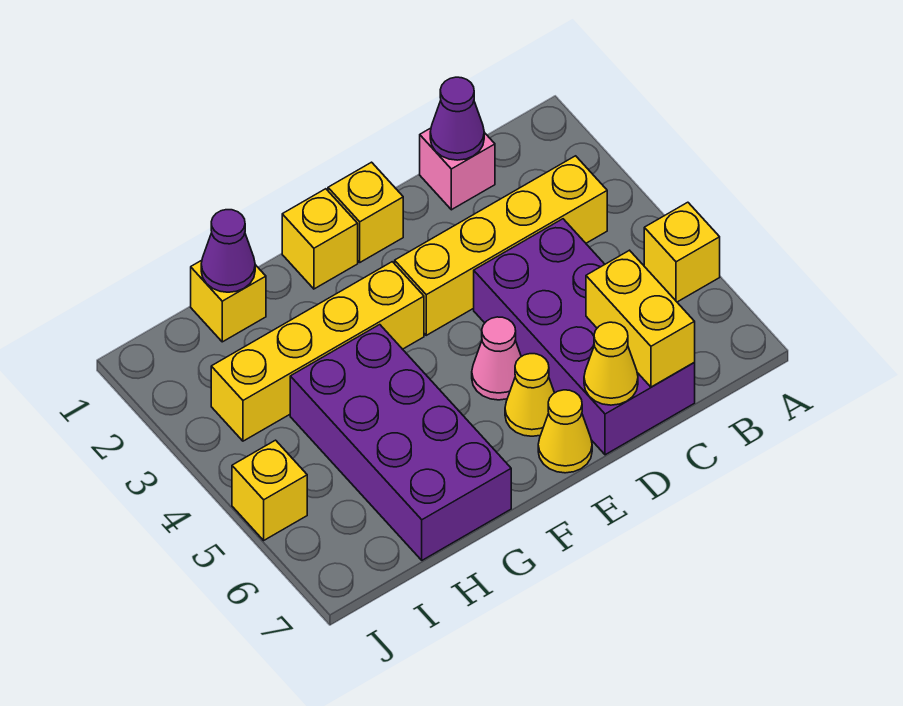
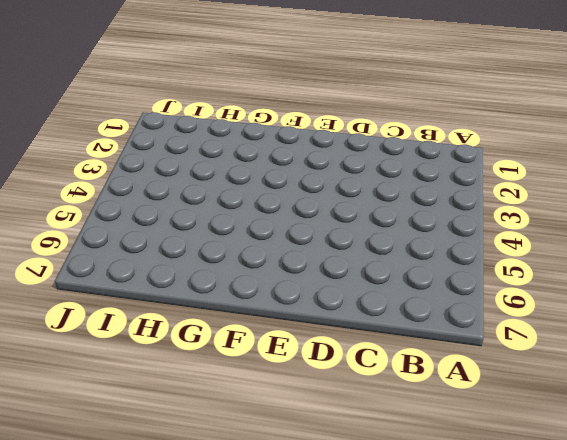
none -> yellow 1x1 brick [644,202,720,302]
none -> yellow 1x4 brick [395,156,607,335]
none -> pink 1x1 brick [420,128,495,210]

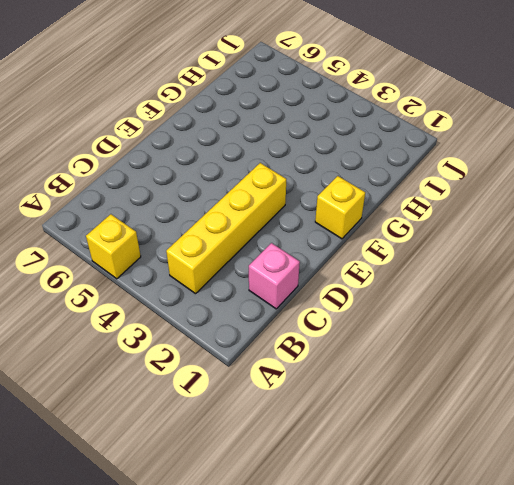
none -> purple 2x4 brick [474,219,695,455]
none -> yellow 1x1 brick [328,162,403,262]
none -> pink 1x1 cone [472,317,521,400]

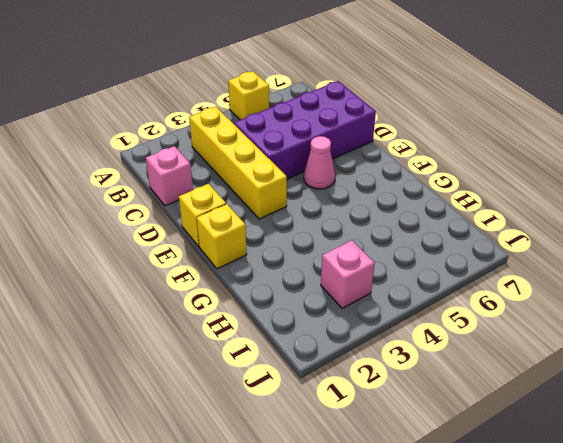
pink 1x1 brick [321,240,375,308] -> yellow 1x4 brick [211,262,424,441]
none -> yellow 1x1 cone [505,354,554,436]
none -> yellow 1x1 cone [538,390,592,473]
none -> purple 2x4 brick [290,325,511,560]

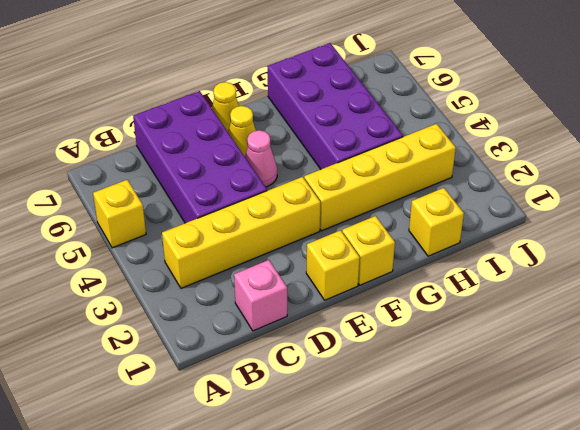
none -> yellow 1x1 brick [232,440,307,540]
none -> purple 1x1 cone [430,77,484,160]
none -> yellow 1x2 brick [586,250,695,387]

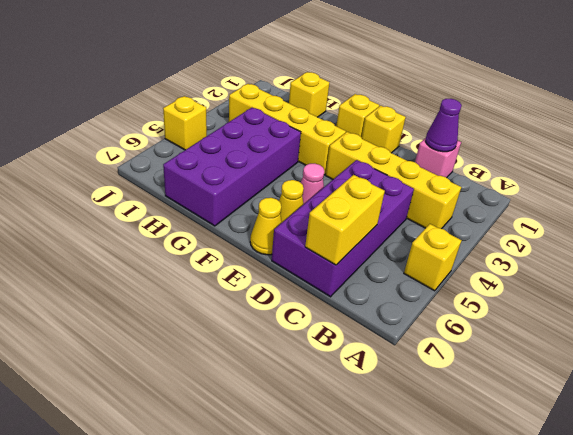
none -> yellow 1x1 cone [584,322,638,405]
none -> purple 1x1 cone [201,210,255,292]

